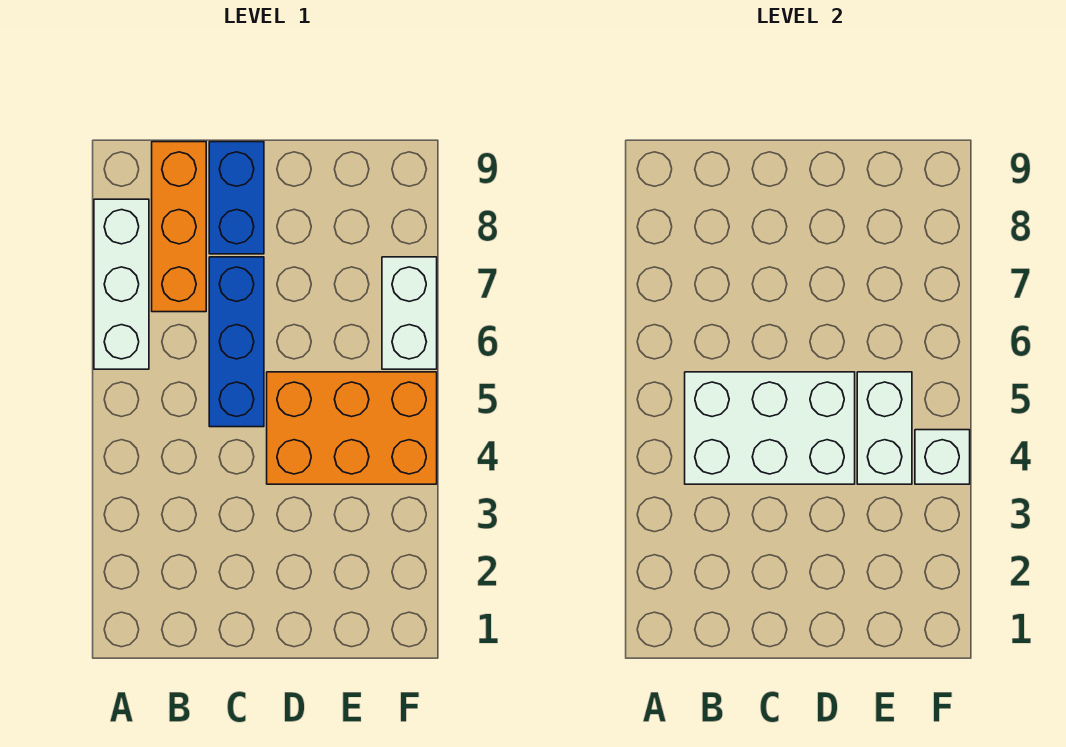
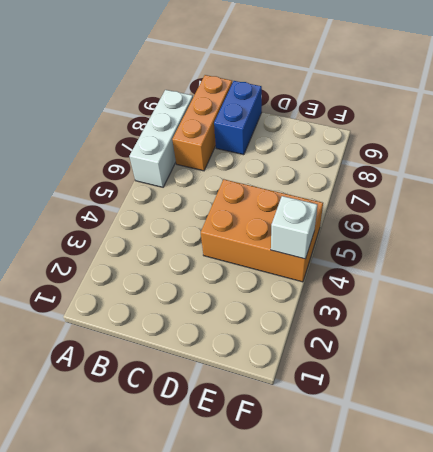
none -> blue 1x3 brick [209,257,264,427]
none -> white 1x2 brick [382,257,437,369]

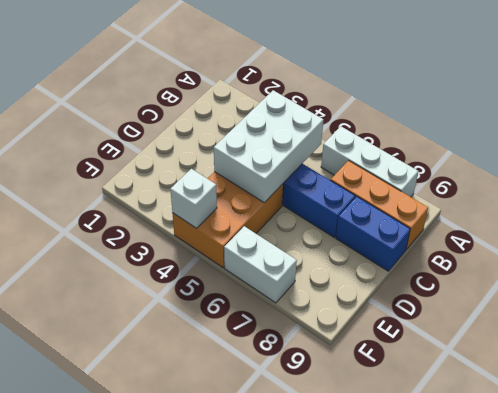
none -> white 1x2 brick [857,372,912,484]

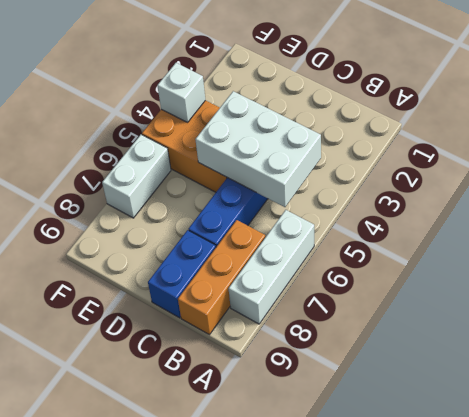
none -> white 1x2 brick [857,372,912,484]

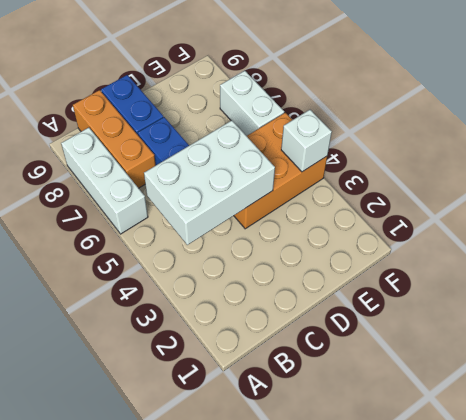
none -> white 1x2 brick [857,372,912,484]

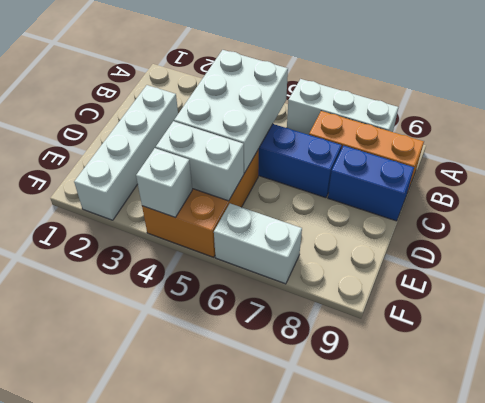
white 1x4 brick [74,85,178,220] -> none

